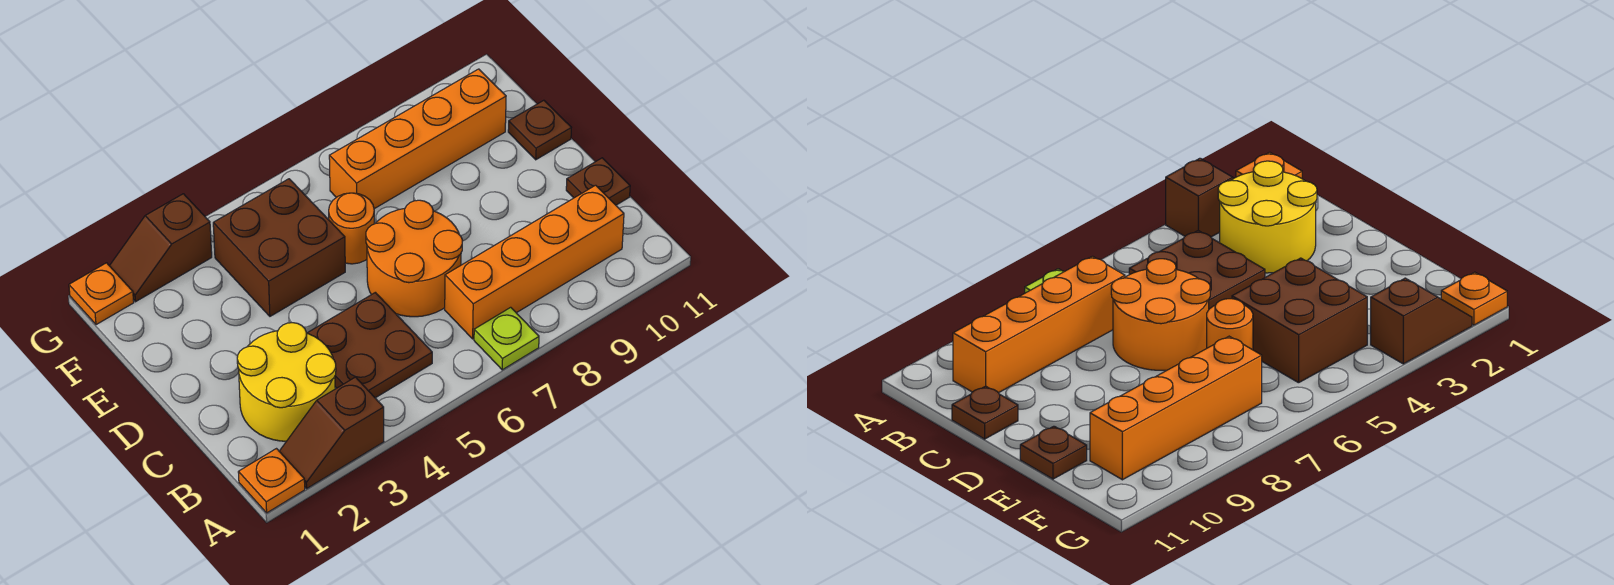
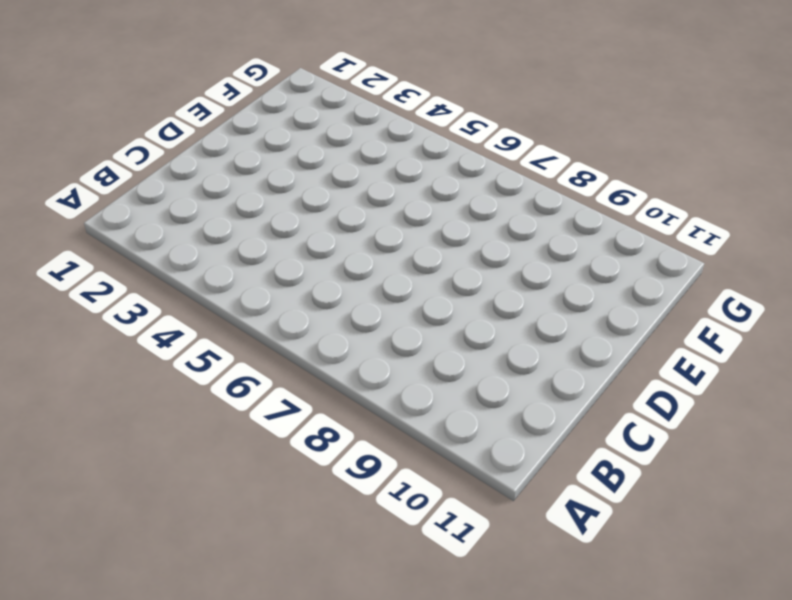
none -> orange 1x1 plate [238,449,305,513]
none -> brown 1x2 slope [279,377,384,488]
none -> lime 1x1 plate [474,307,539,370]

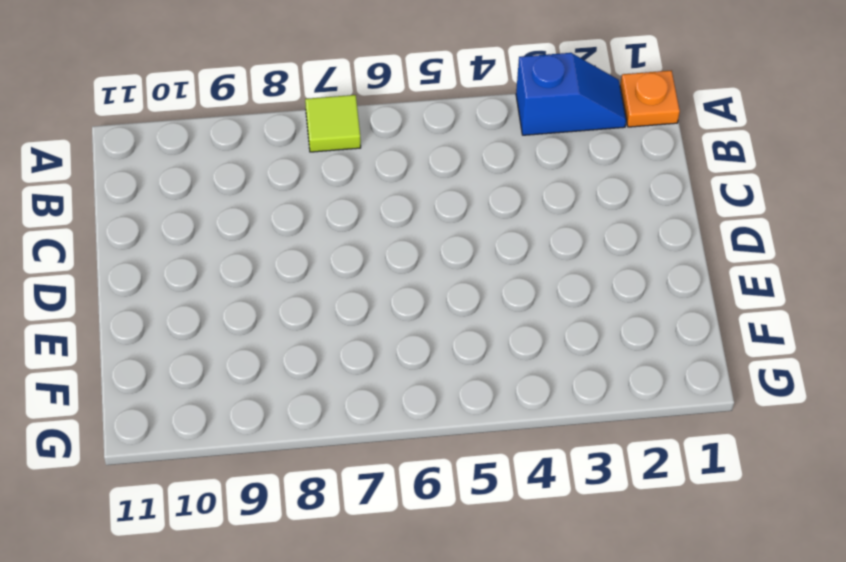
blue 1x2 slope [516,53,626,135] -> brown 1x2 slope [279,377,384,488]
lime 1x1 tile [305,95,361,152] -> lime 1x1 plate [474,307,539,370]
none -> yellow 2x2 round brick [237,323,336,441]
none -> brown 2x2 plate [308,292,432,398]
none -> orange 1x4 brick [445,185,624,339]

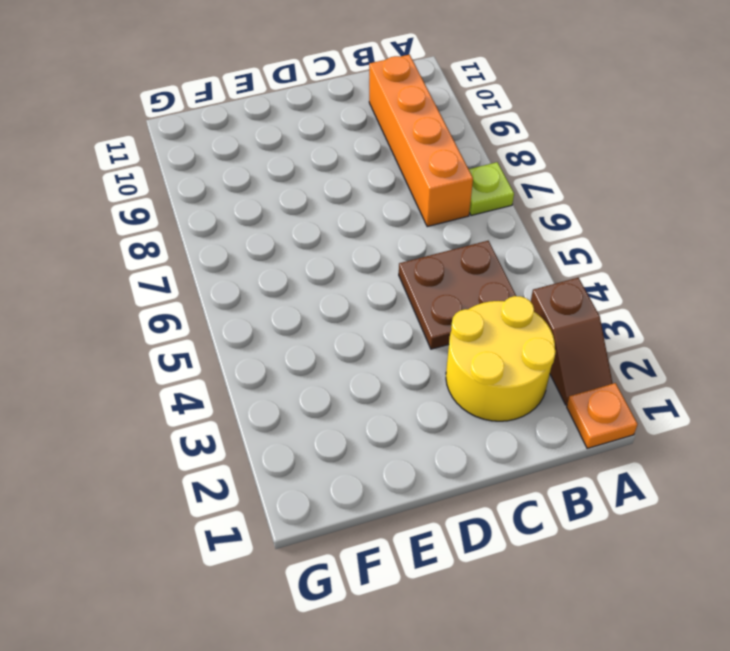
none -> orange 2x2 round brick [366,200,462,317]
none -> brown 1x1 plate [566,158,630,205]
none -> brown 2x2 brick [213,179,345,316]

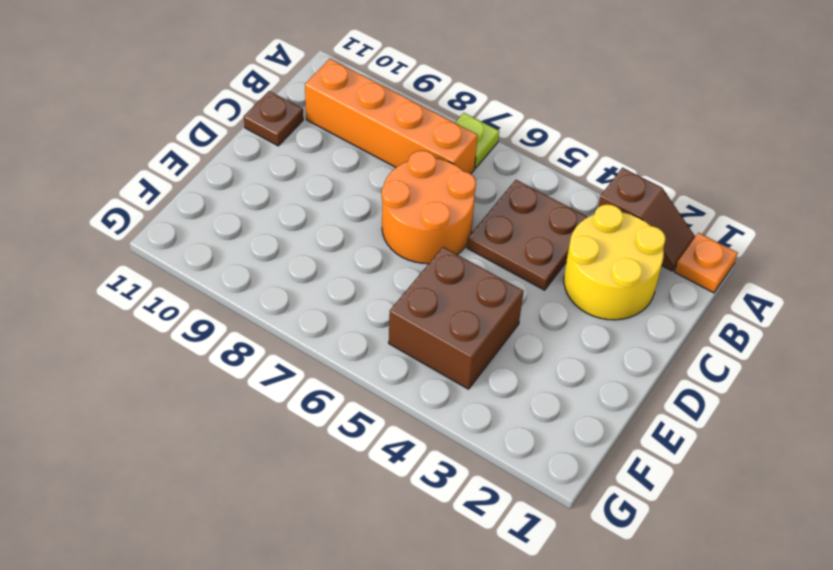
none -> orange 1x1 round brick [329,193,374,264]
none -> brown 1x1 plate [508,100,571,160]
none -> orange 1x4 brick [329,69,506,209]

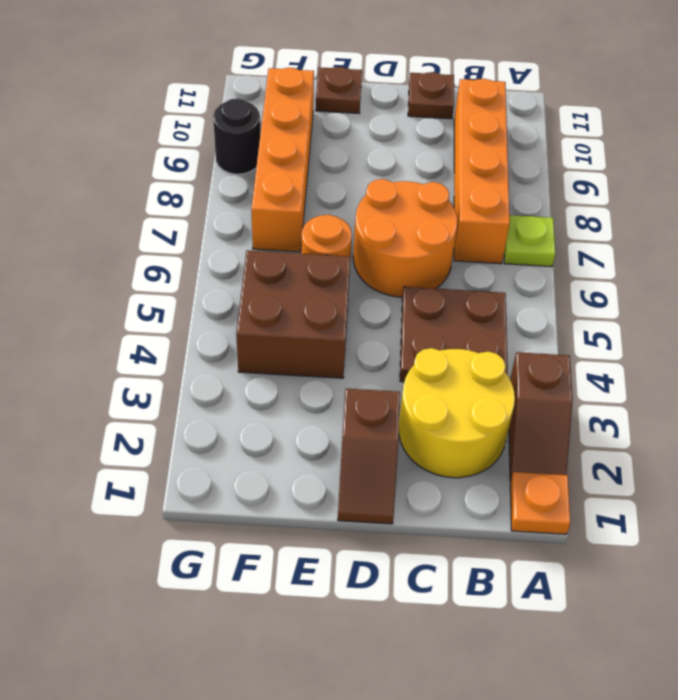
brown 1x2 slope [338,389,400,524] -> brown 1x2 slope moved to [110,194,212,302]
black 1x1 round brick [213,98,260,174] -> none
none -> orange 1x1 plate [69,263,134,325]

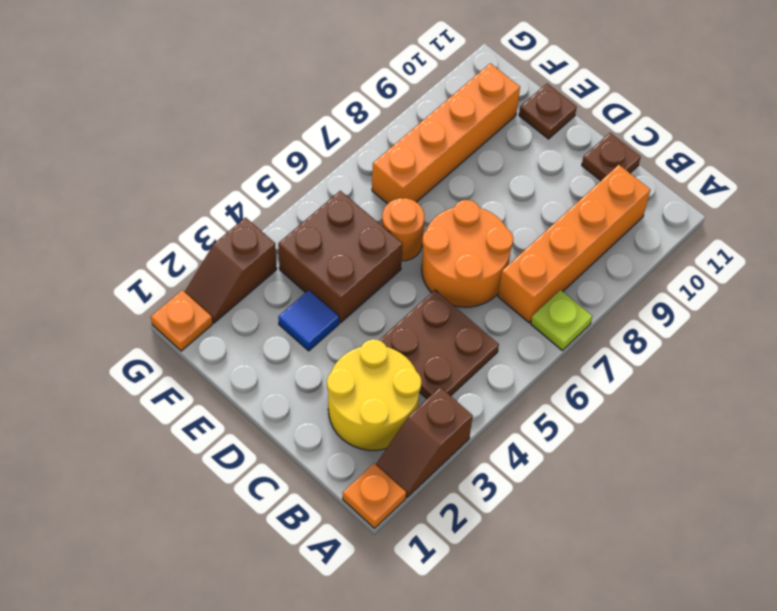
blue 1x1 tile [278,290,339,351] -> none

